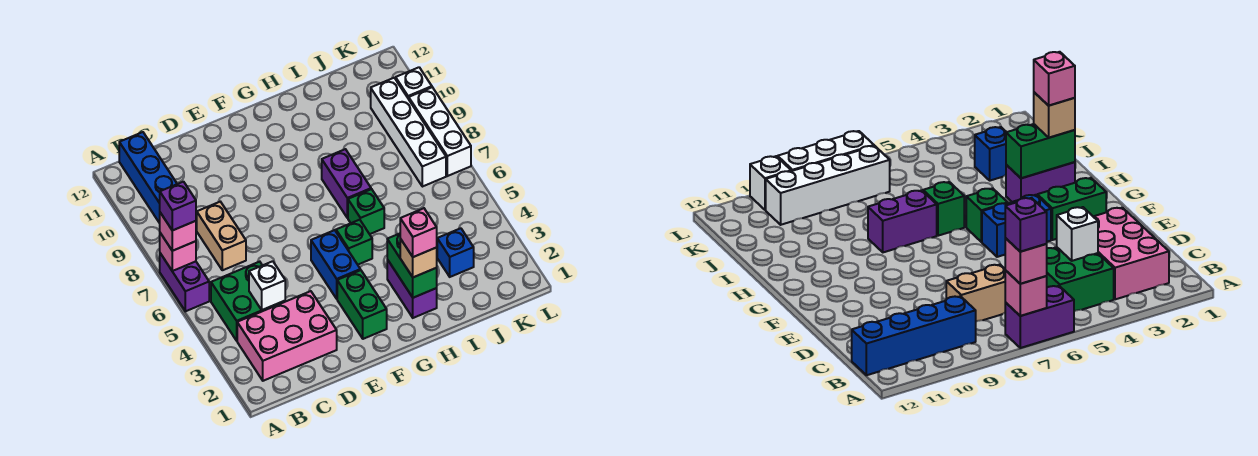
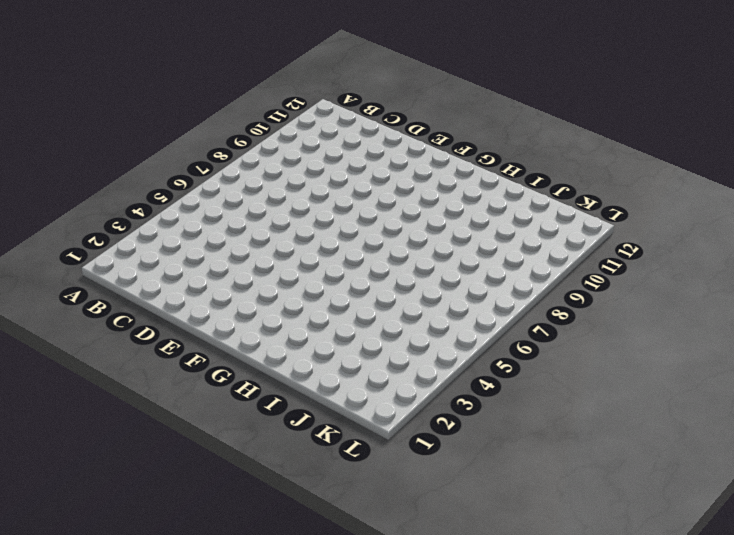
none -> purple 1x2 brick [160,253,209,311]
none -> pink 2x3 brick [237,291,337,381]
none -> green 2x2 brick [211,262,285,341]

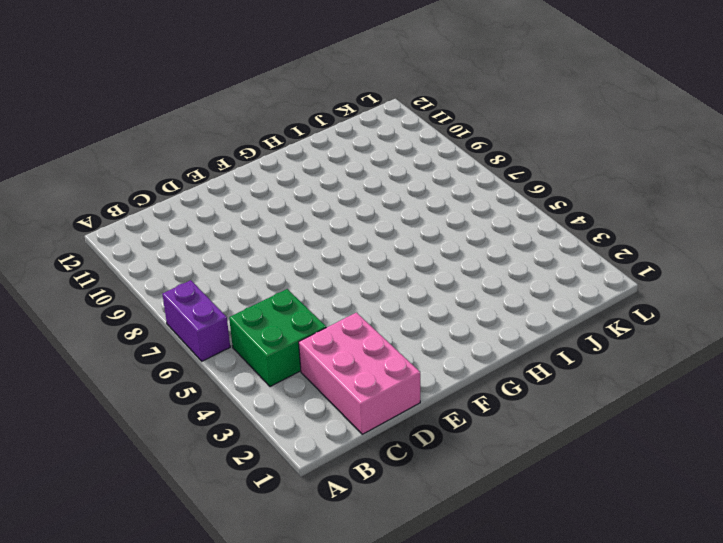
pink 2x3 brick [299,313,420,434] -> pink 2x3 brick turned to [237,291,337,381]
none -> blue 1x4 brick [119,132,177,223]
none -> tan 1x2 brick [197,202,246,270]
none -> green 1x2 brick [337,270,387,339]

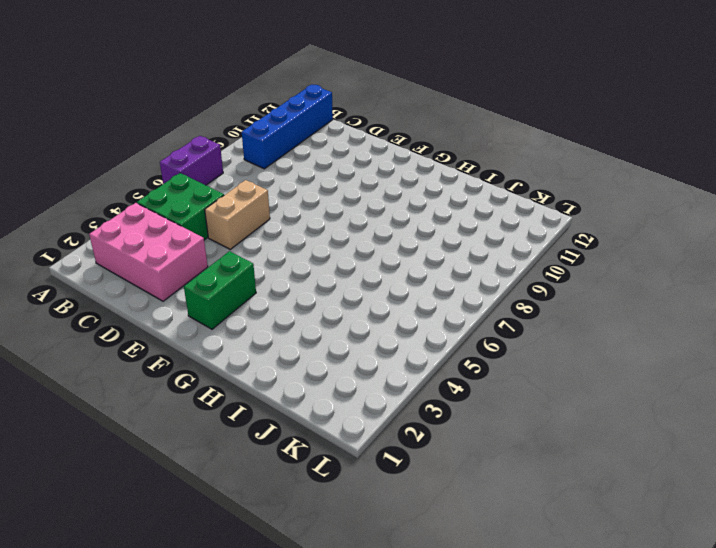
tan 1x2 brick [205,180,270,249] -> tan 1x2 brick moved to [197,202,246,270]
none -> blue 1x2 brick [311,230,360,299]
none -> green 1x1 brick [336,220,372,265]
none -> purple 1x2 brick [387,260,437,318]

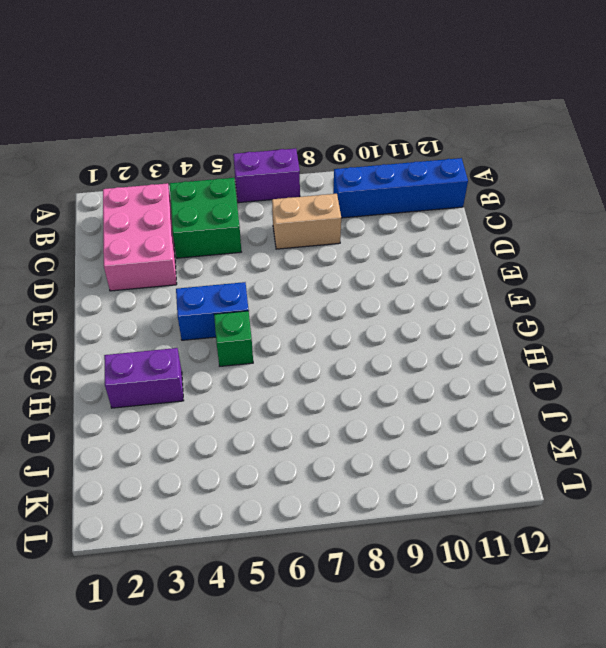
none -> green 1x2 brick [337,270,387,339]
none -> green 1x1 brick [348,189,384,234]
none -> purple 1x2 brick [322,149,371,218]

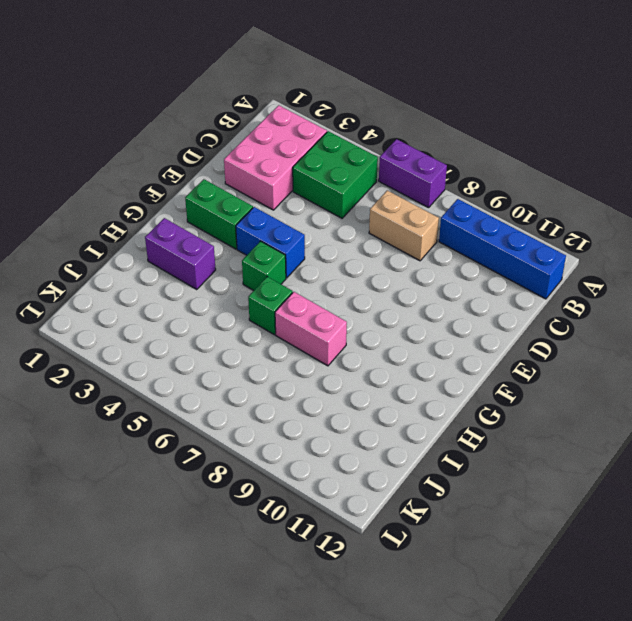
pink 1x2 brick [275,292,347,366] -> purple 1x2 brick [322,149,371,218]
none -> blue 1x1 brick [437,228,474,277]
none -> white 1x4 brick [371,78,446,187]
none -> white 1x3 brick [409,87,471,176]

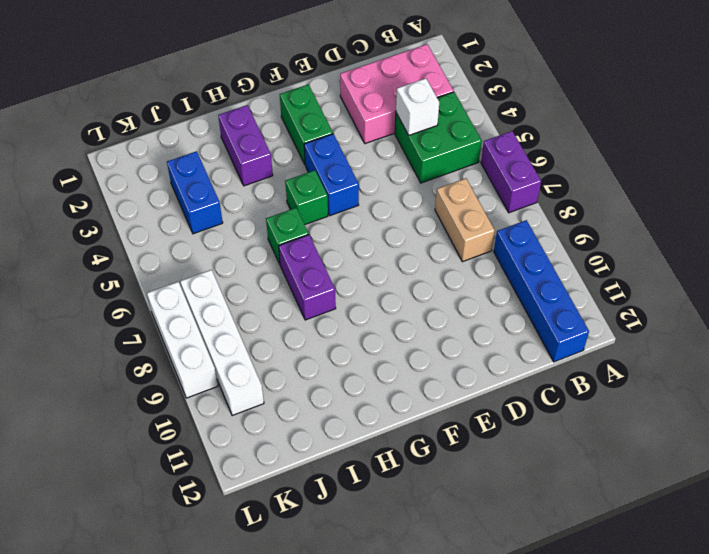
blue 1x2 brick [167,151,223,234] -> blue 1x1 brick [437,228,474,277]
none -> white 1x1 brick [396,67,432,99]
none -> pink 1x1 brick [160,233,196,271]
none -> green 1x2 brick [387,234,437,298]

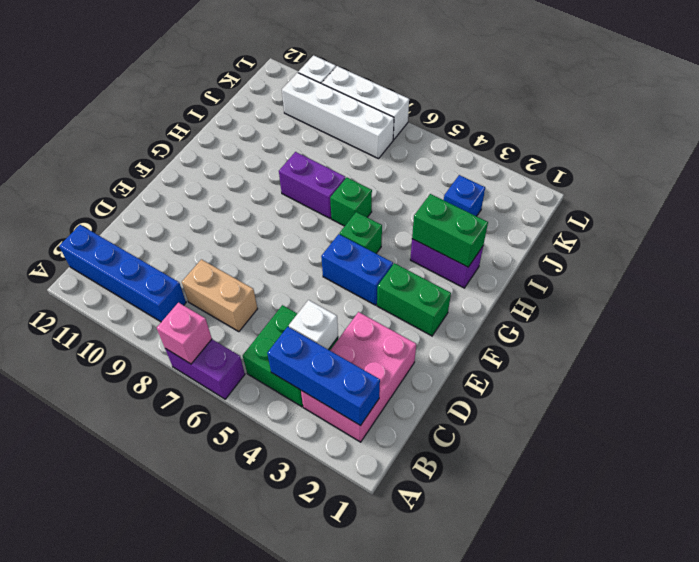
blue 1x3 brick [267,327,380,426] -> none
none -> pink 1x1 brick [160,213,196,251]
none -> tan 1x1 brick [400,239,437,277]
none -> purple 1x1 brick [160,182,196,231]

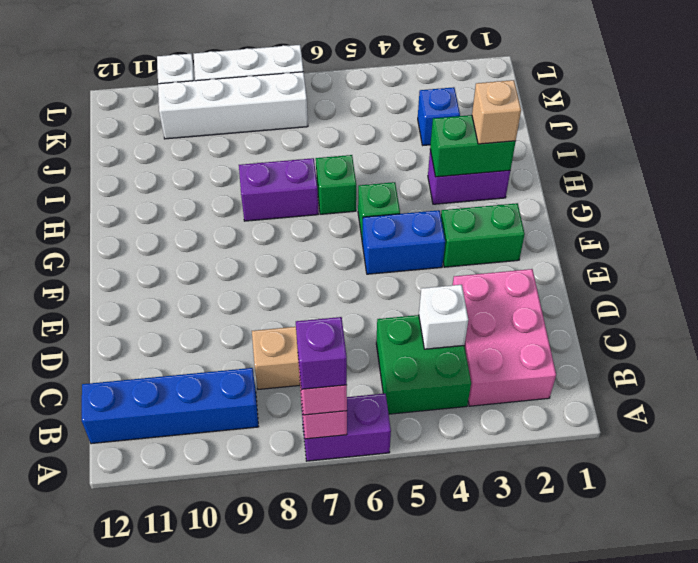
none -> pink 1x1 brick [400,208,437,257]

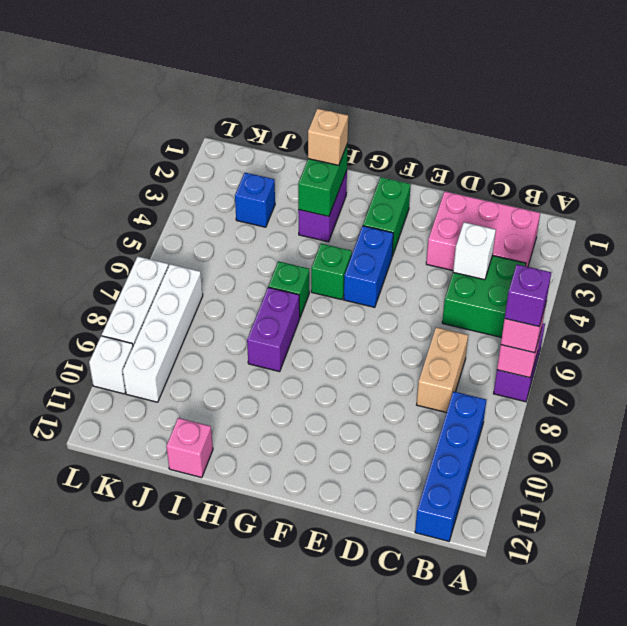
pink 1x1 brick [166,418,213,478] -> pink 1x1 brick moved to [400,208,437,257]

